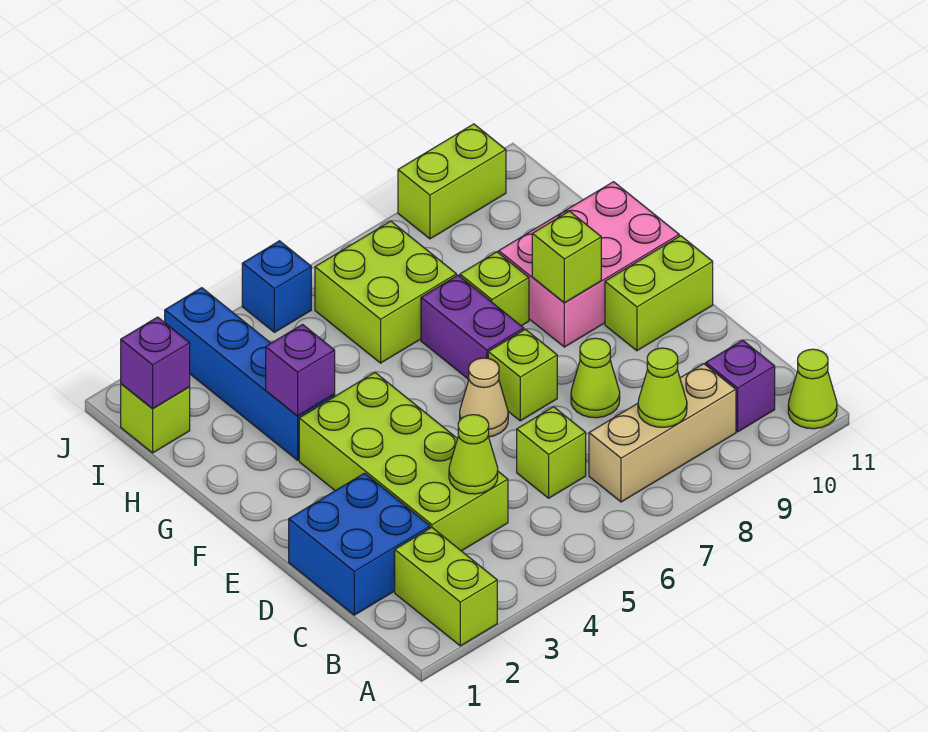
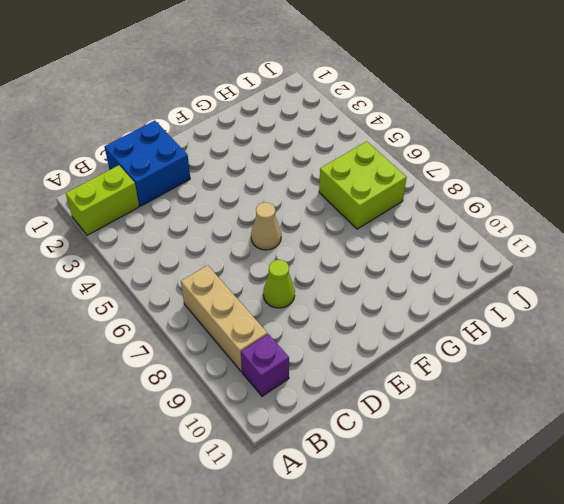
none -> lime 1x1 cone [788,349,837,429]
none -> lime 2x4 brick [299,373,508,551]
none -> lime 1x1 brick [517,407,586,498]

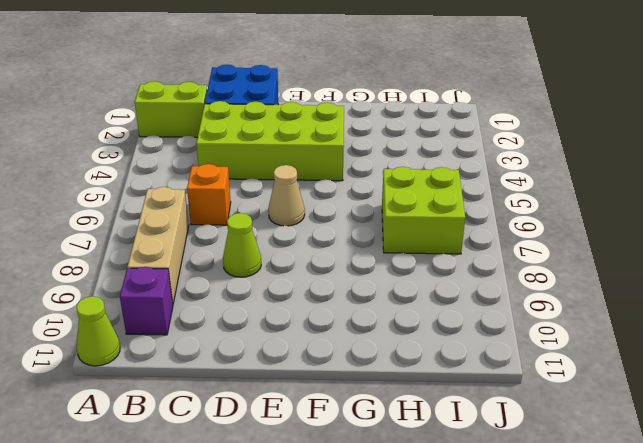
orange 1x1 brick [187,164,231,225] -> lime 1x1 brick [517,407,586,498]
none -> lime 1x1 brick [488,329,557,421]
none -> lime 1x2 brick [605,236,713,351]
none -> purple 1x2 brick [421,275,524,379]

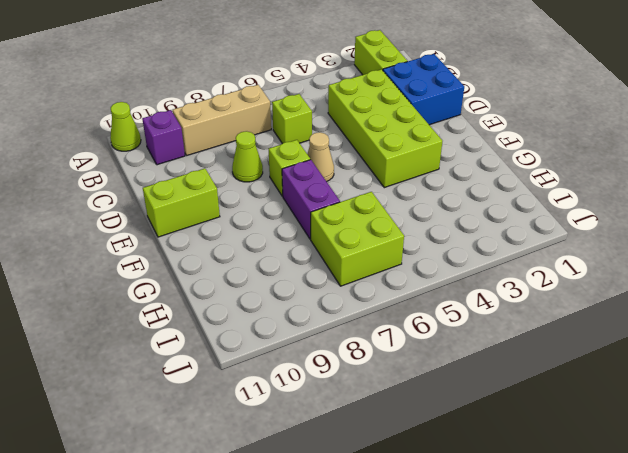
none -> pink 2x3 brick [499,182,679,347]
none -> blue 1x4 brick [165,288,335,460]
none -> lime 1x1 brick [460,252,529,326]

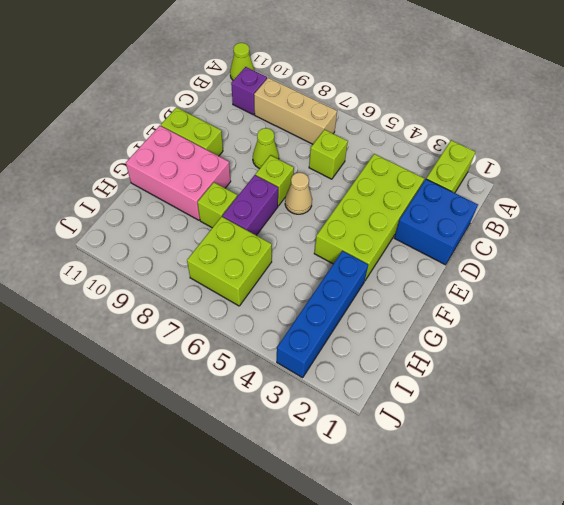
none -> lime 1x1 brick [121,384,190,453]
none -> blue 1x1 brick [242,241,311,332]
none -> lime 1x2 brick [398,124,506,239]

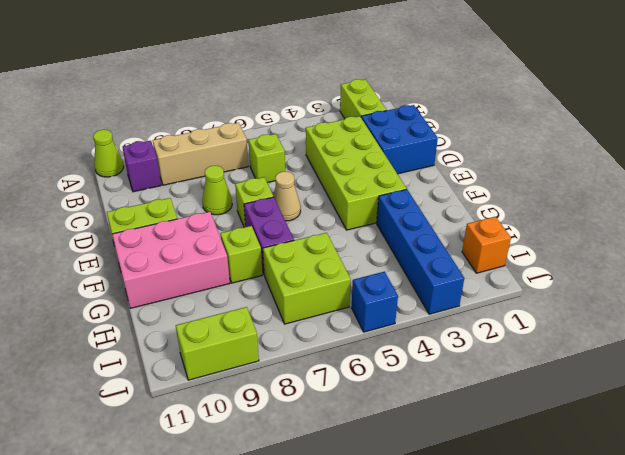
orange 1x1 brick [462,217,511,273] -> lime 1x1 brick [121,384,190,453]
none -> lime 1x1 cone [638,348,687,427]
none -> lime 1x1 cone [449,415,498,494]
none -> lime 1x1 brick [532,211,601,303]

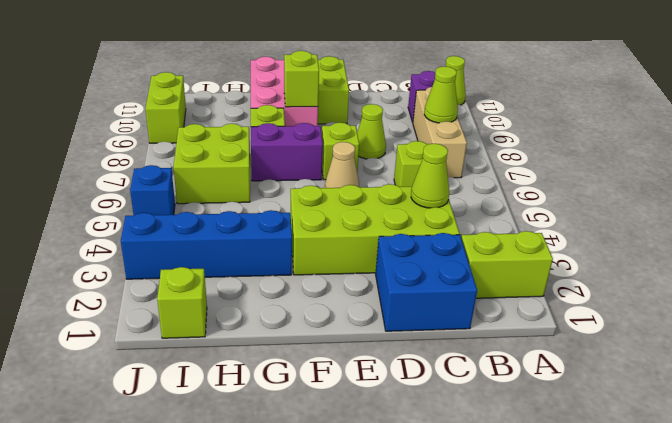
none -> purple 1x1 brick [266,325,335,416]
none -> purple 1x1 brick [121,317,190,409]

